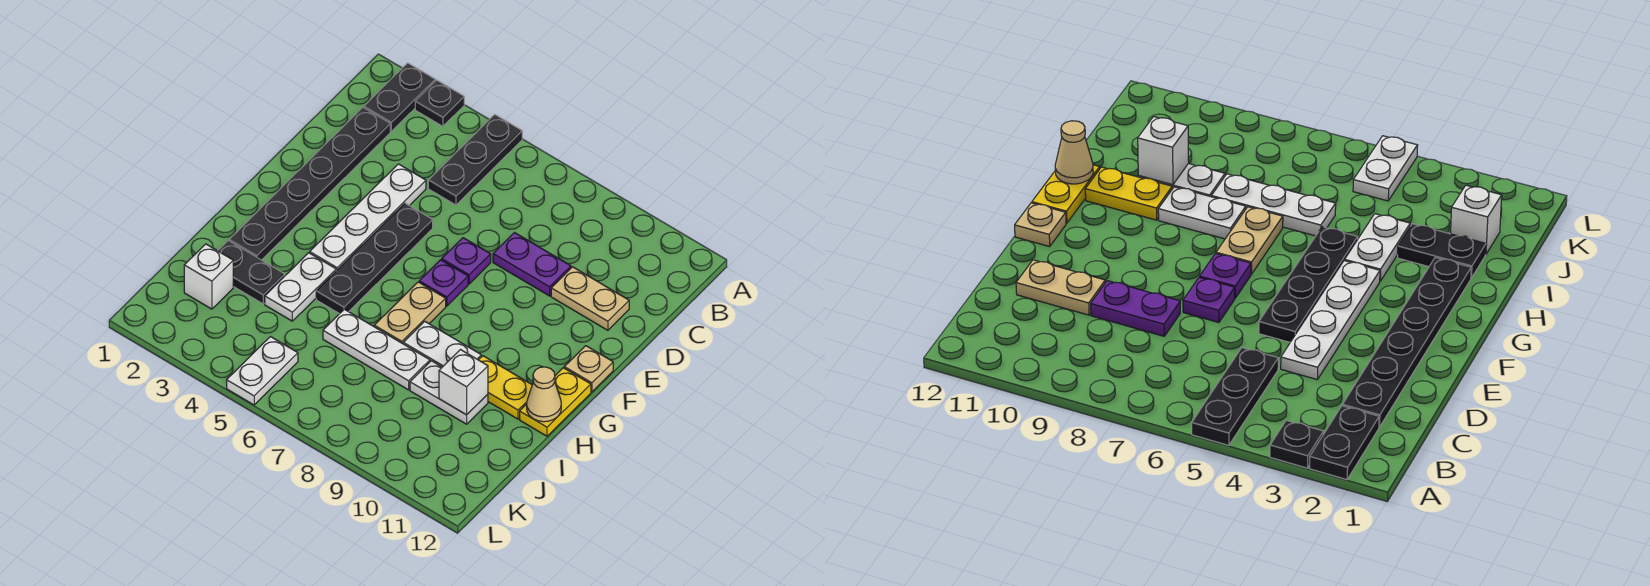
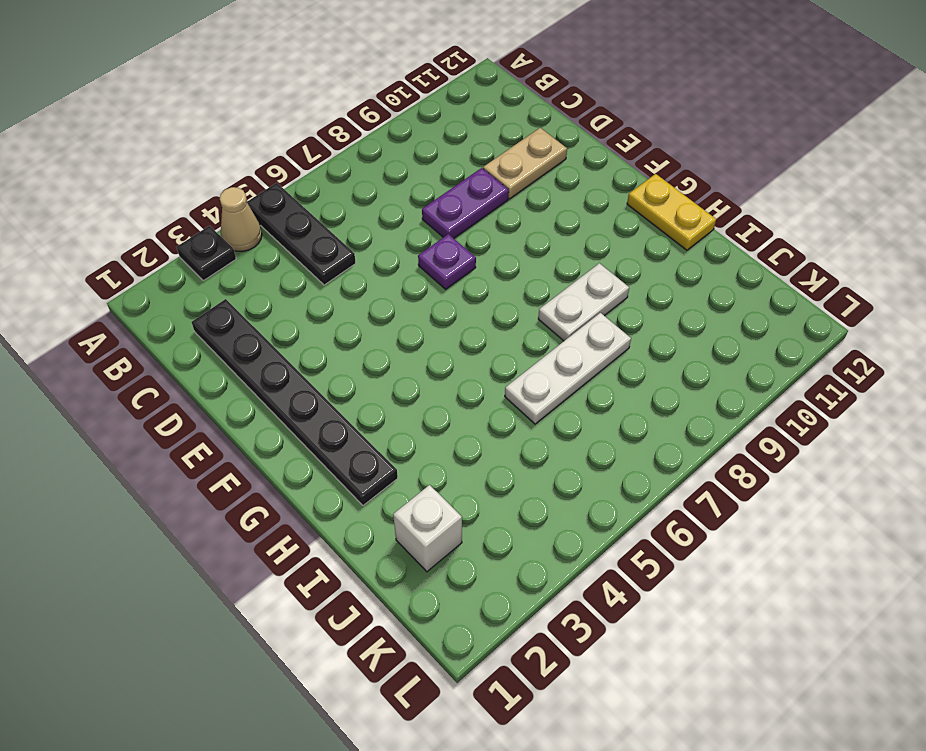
tan 1x1 cone [220,187,262,251] -> tan 1x1 cone moved to [527,367,561,422]
none -> black 1x2 plate [364,63,435,131]
none -> white 1x4 plate [310,164,426,271]
none -> black 1x4 plate [316,203,433,314]

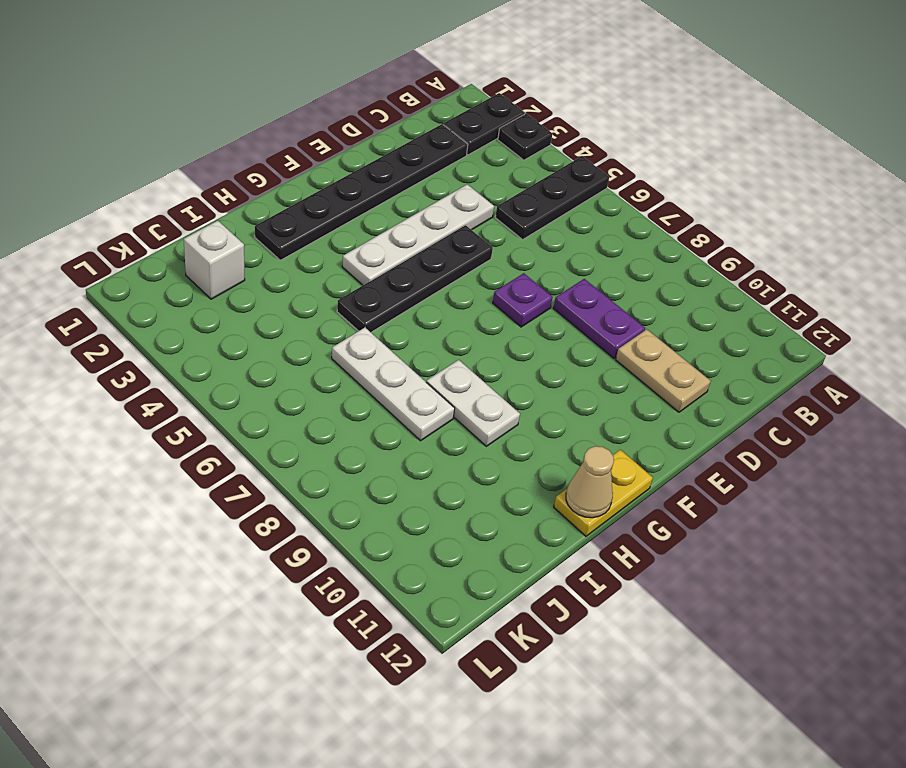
none -> purple 1x1 plate [419,260,468,306]
none -> tan 1x1 plate [564,346,613,392]
none -> tan 1x2 plate [374,282,446,344]

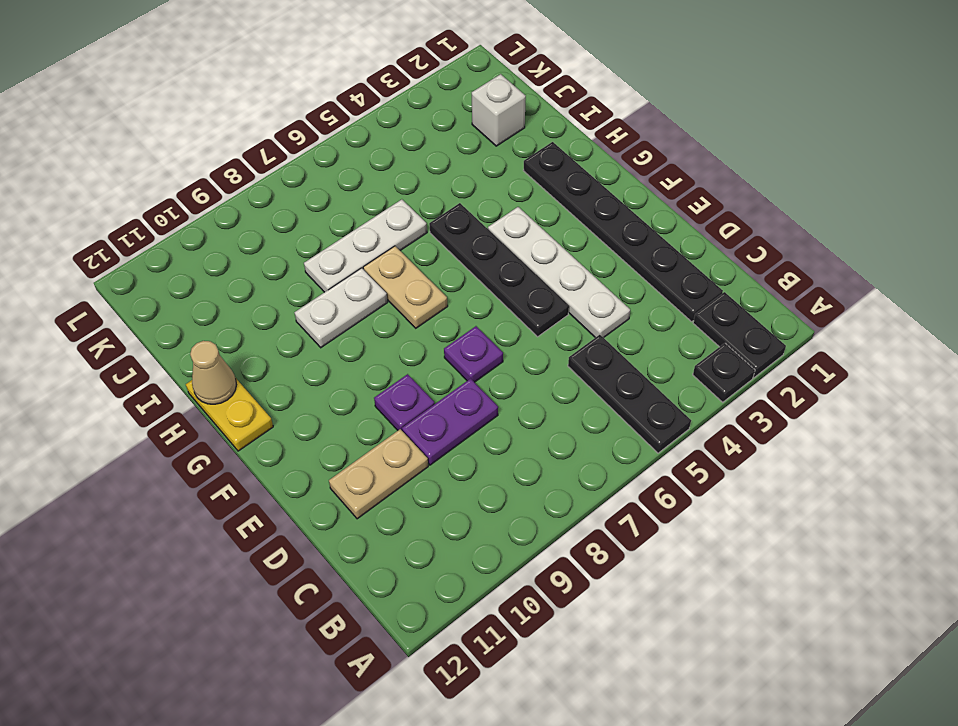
purple 1x1 plate [374,374,435,430] -> purple 1x1 plate moved to [419,260,468,306]
none -> tan 1x1 plate [564,346,613,392]
none -> white 1x2 plate [265,253,336,321]
none -> yellow 1x2 plate [479,356,532,419]

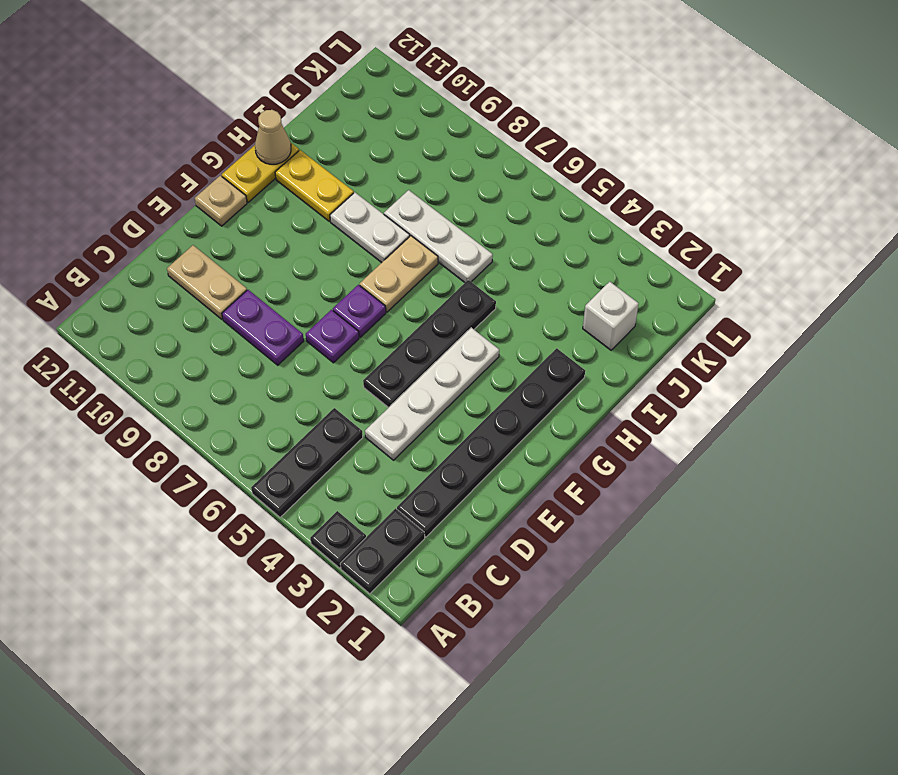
none -> white 1x2 plate [265,253,336,321]
none -> black 1x2 plate [218,241,285,304]
none -> white 1x2 plate [410,361,488,424]

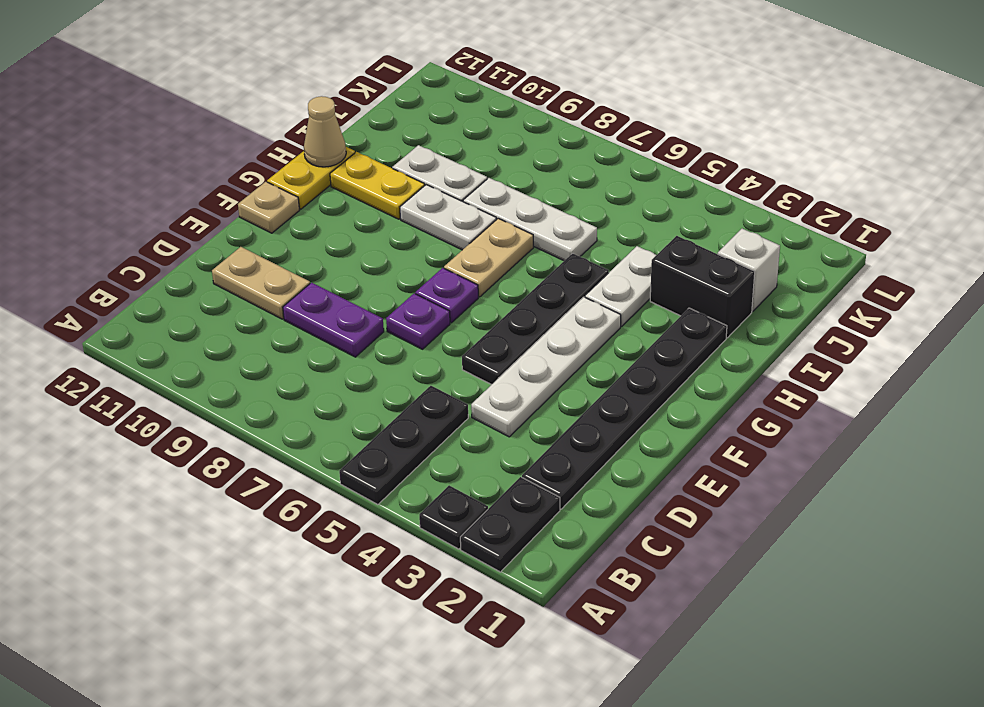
black 1x2 brick [650,236,755,338] -> black 1x2 plate [218,241,285,304]
none -> white 1x2 plate [227,337,298,405]
none -> white 1x1 brick [439,350,488,415]

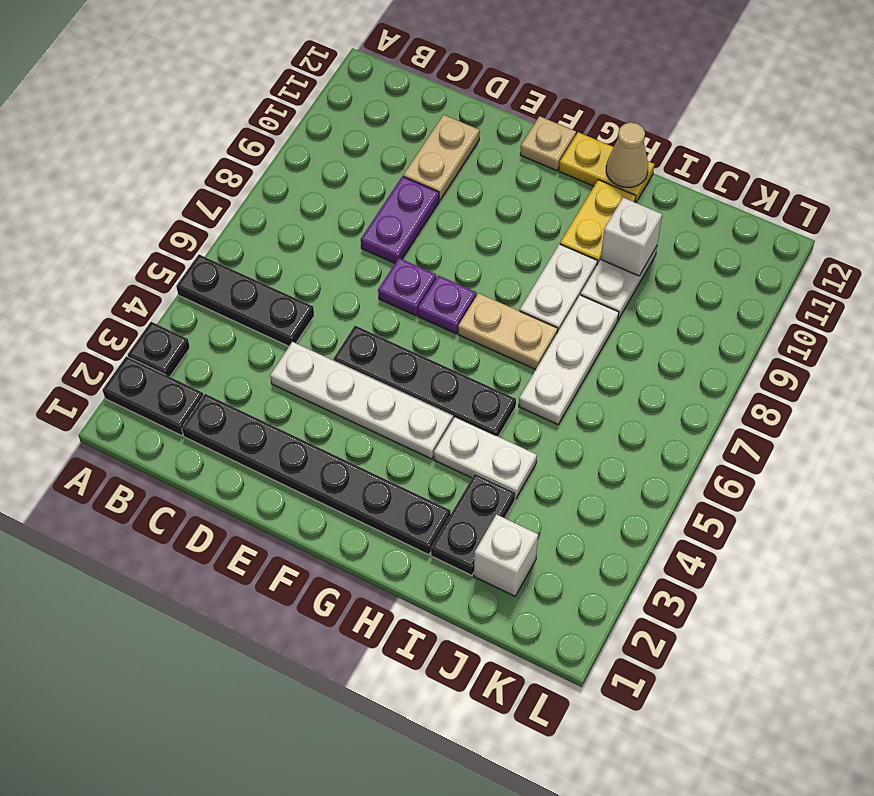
none -> white 1x2 plate [227,337,298,405]

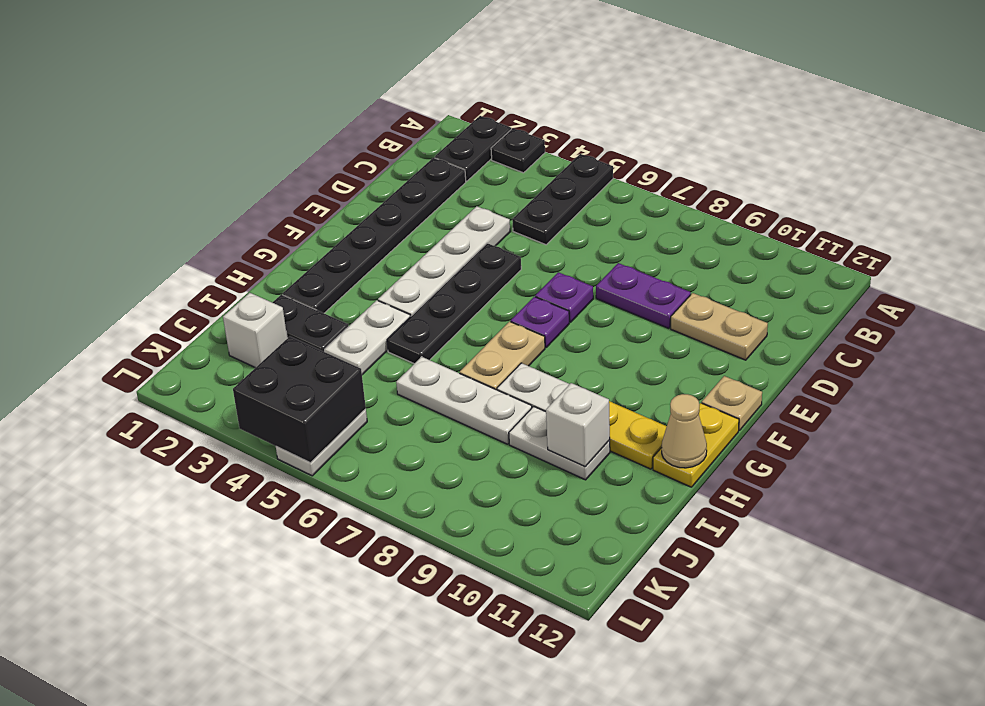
black 2x2 brick [233,336,366,463] -> none

